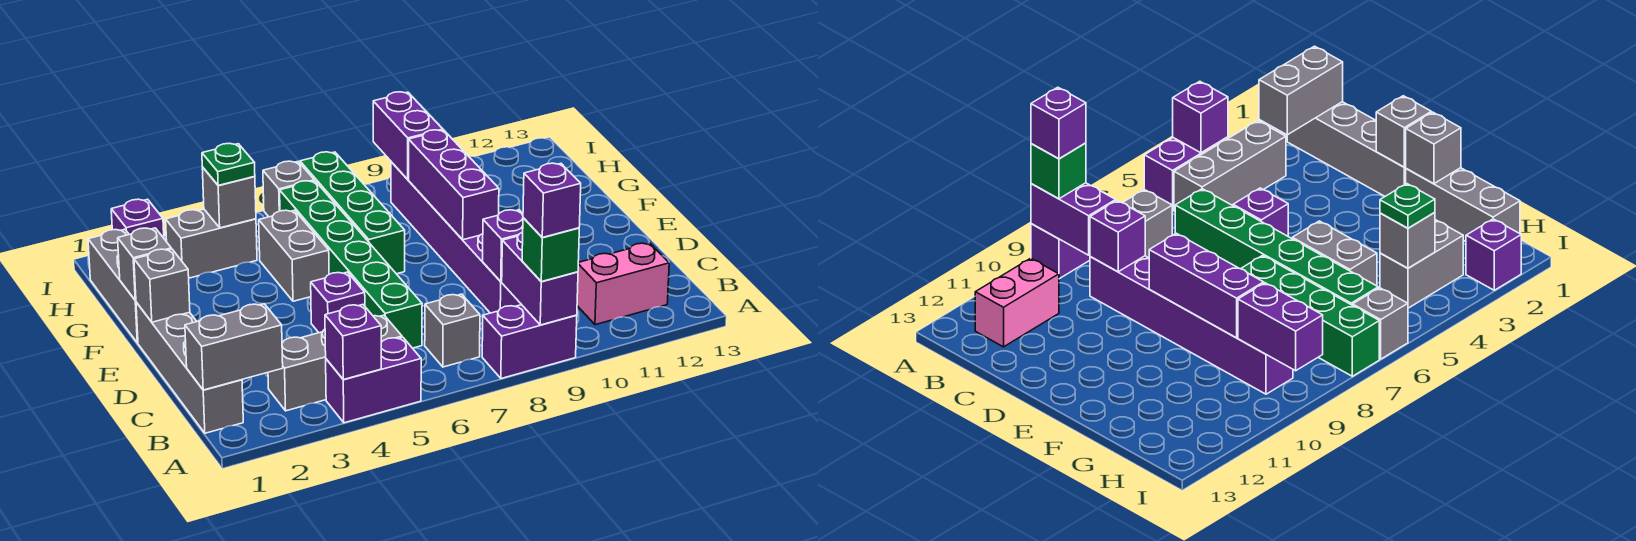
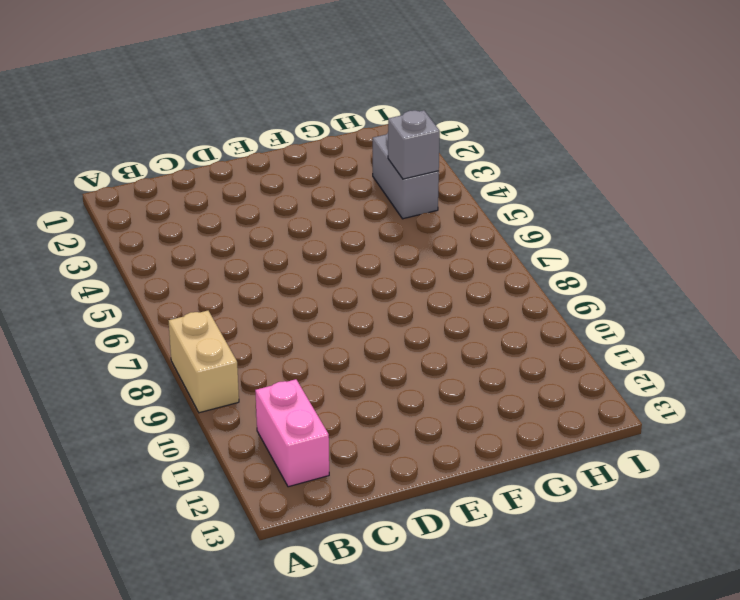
tan 1x2 brick [169,311,239,413] -> purple 1x2 brick [482,305,577,379]
none -> purple 1x2 brick [326,337,421,423]
none -> grey 1x4 brick [136,302,243,433]
none -> grey 1x3 brick [268,315,402,411]

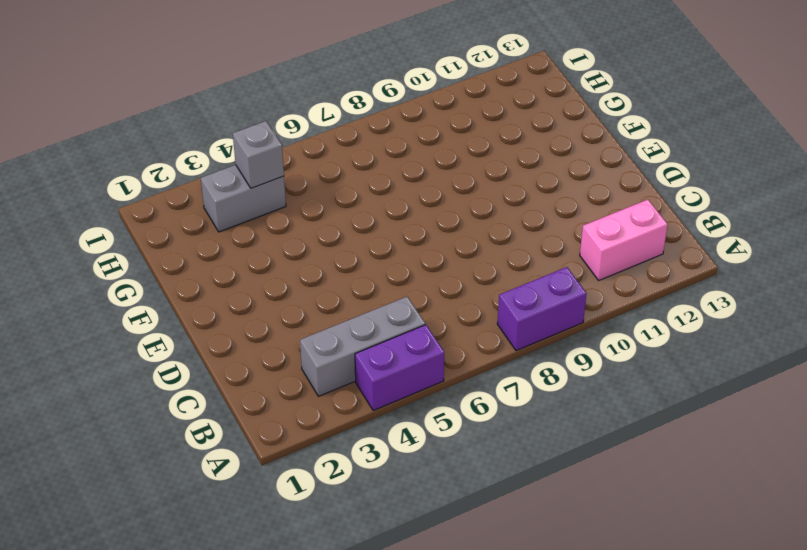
none -> grey 1x4 brick [136,302,243,433]
none -> grey 1x1 brick [425,294,480,367]
none -> green 1x6 brick [280,181,422,348]

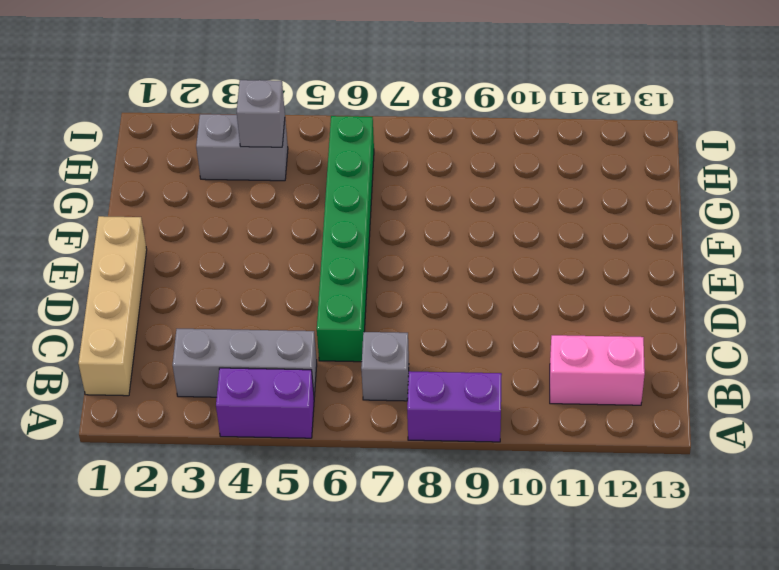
tan 1x4 brick [78,216,147,396] -> grey 1x4 brick [136,302,243,433]
none -> purple 1x6 brick [391,162,521,313]
none -> purple 1x1 brick [311,272,365,333]
none -> grey 1x3 brick [88,229,138,343]

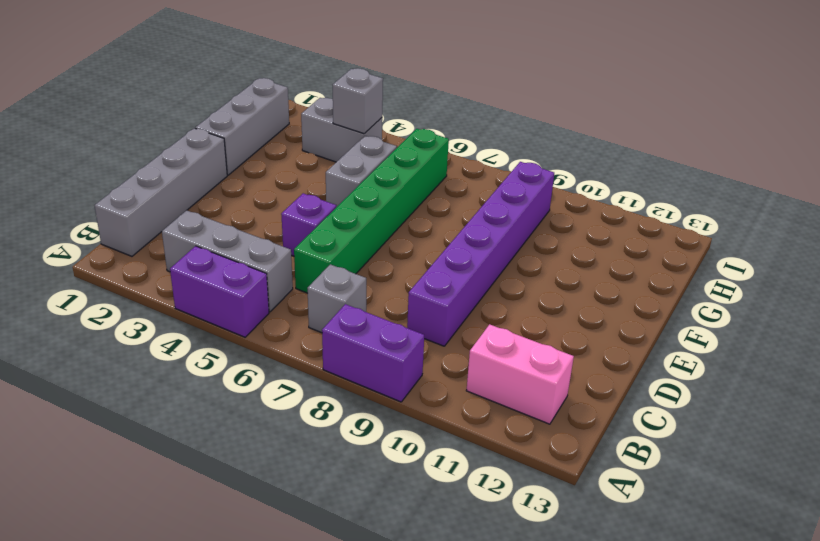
none -> green 1x4 brick [300,152,405,274]
none -> purple 1x1 brick [111,199,164,238]
none -> grey 1x1 brick [263,161,314,217]

